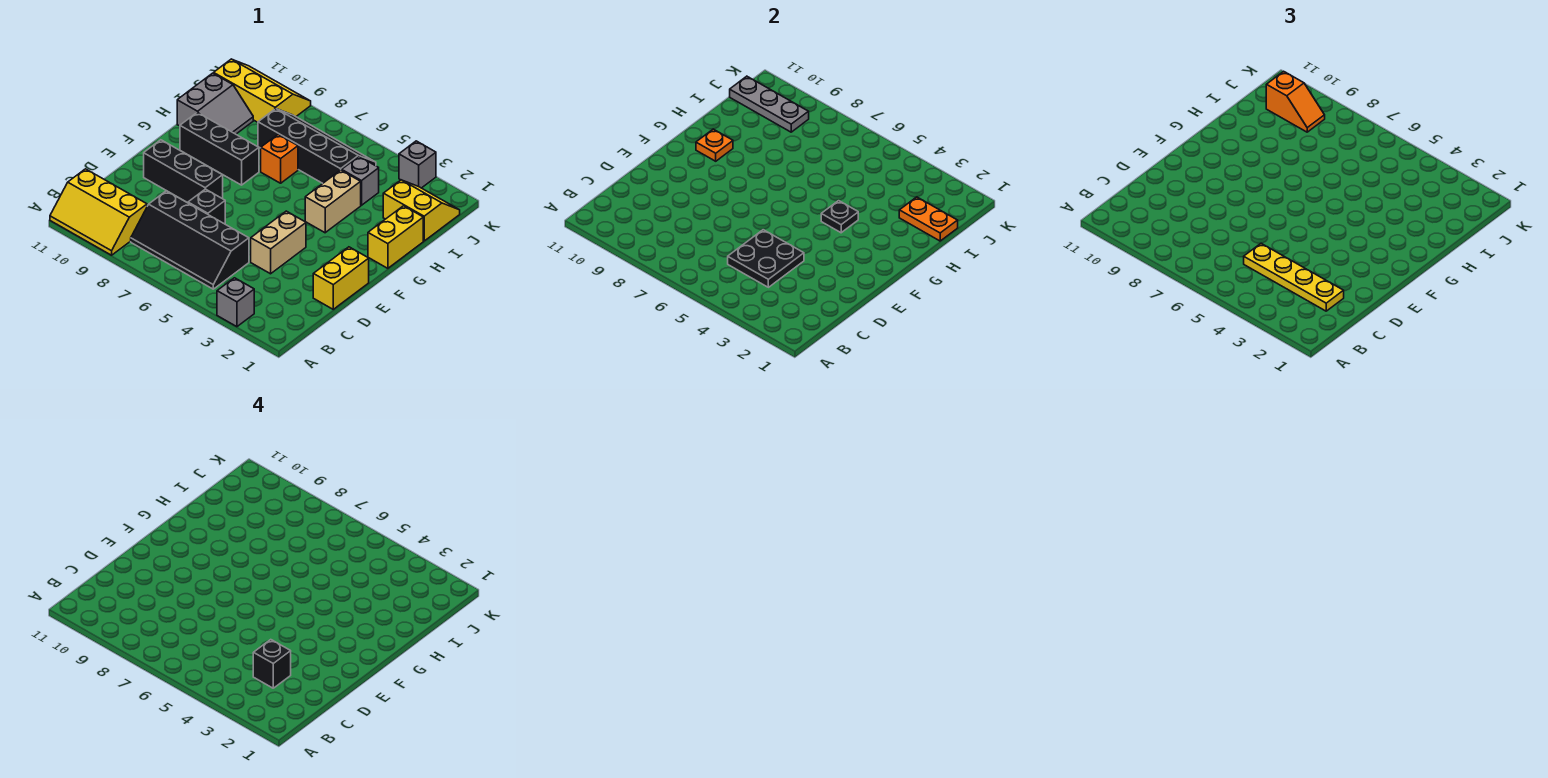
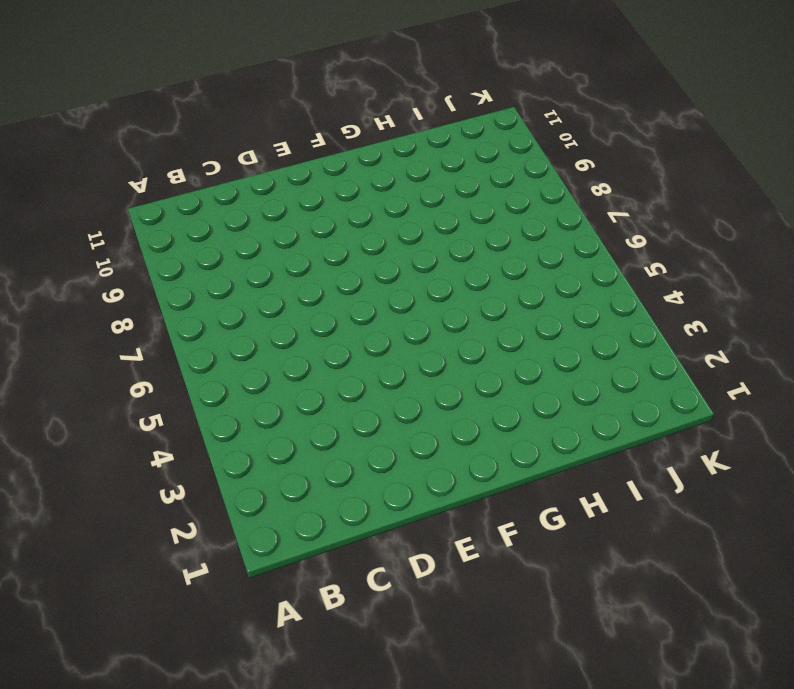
none -> grey 1x1 brick [217,278,254,327]
none -> yellow 2x3 slope [50,169,147,255]
none -> black 2x4 slope [131,191,249,289]

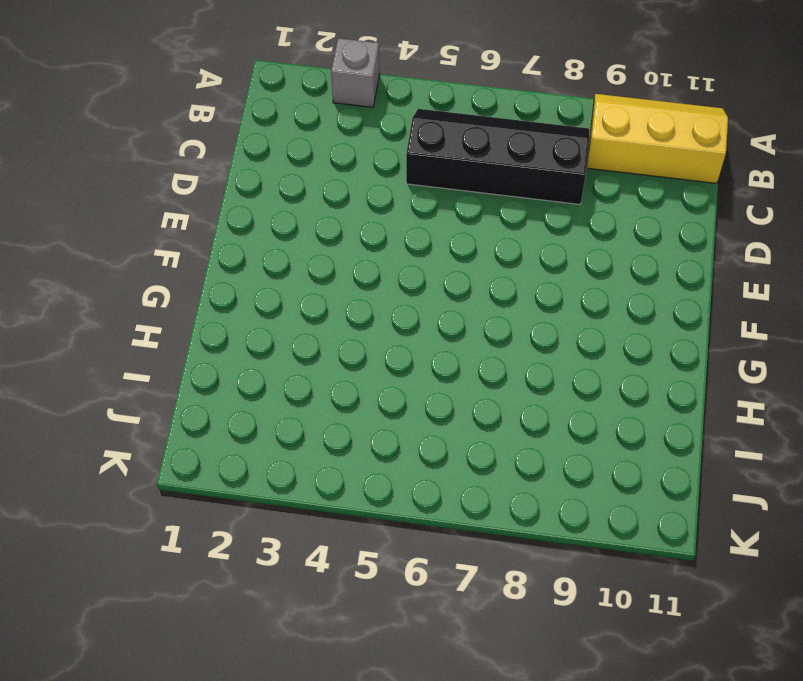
none -> yellow 1x2 brick [313,247,369,309]
none -> tan 1x2 brick [251,211,306,274]
none -> black 1x1 brick [188,189,225,224]

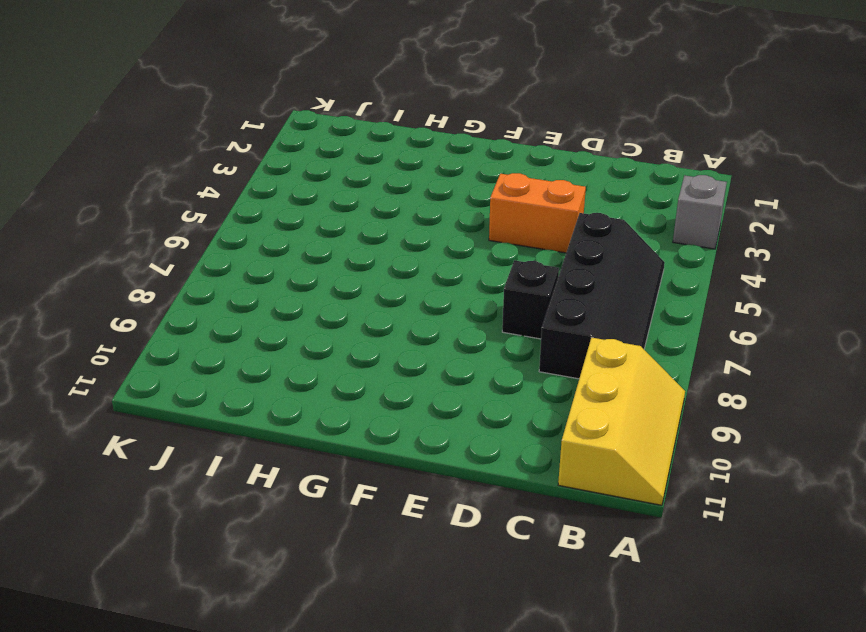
orange 1x2 brick [489,173,586,253] -> tan 1x2 brick [251,211,306,274]
none -> yellow 1x2 brick [313,247,369,309]
none -> black 1x3 brick [144,140,223,203]
none -> yellow 1x2 brick [368,206,423,268]

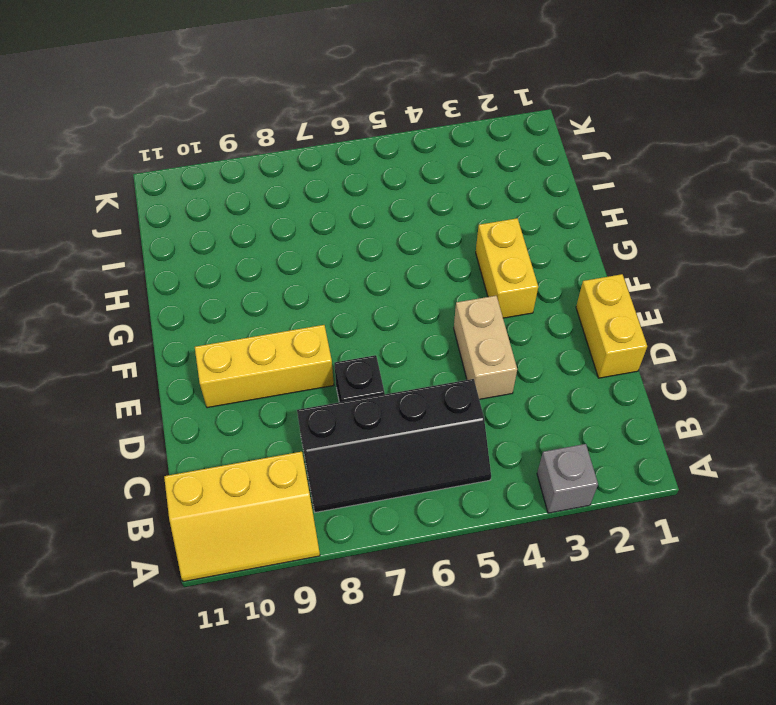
yellow 1x3 brick [195,325,334,408] -> black 1x3 brick [144,140,223,203]
yellow 1x2 brick [476,218,538,318] -> yellow 1x2 brick moved to [368,206,423,268]
none -> tan 1x2 brick [305,170,361,233]
none -> black 1x3 brick [180,112,259,185]
none -> orange 1x1 brick [261,135,298,183]

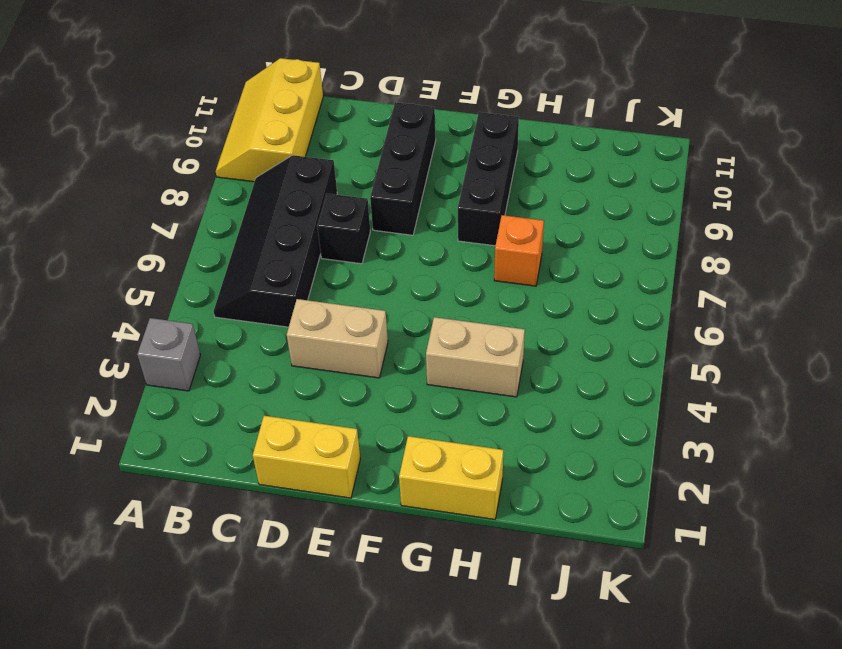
none -> grey 2x2 slope [177,73,253,134]
none -> yellow 2x2 slope [383,180,460,241]
none -> grey 1x1 brick [342,157,379,205]

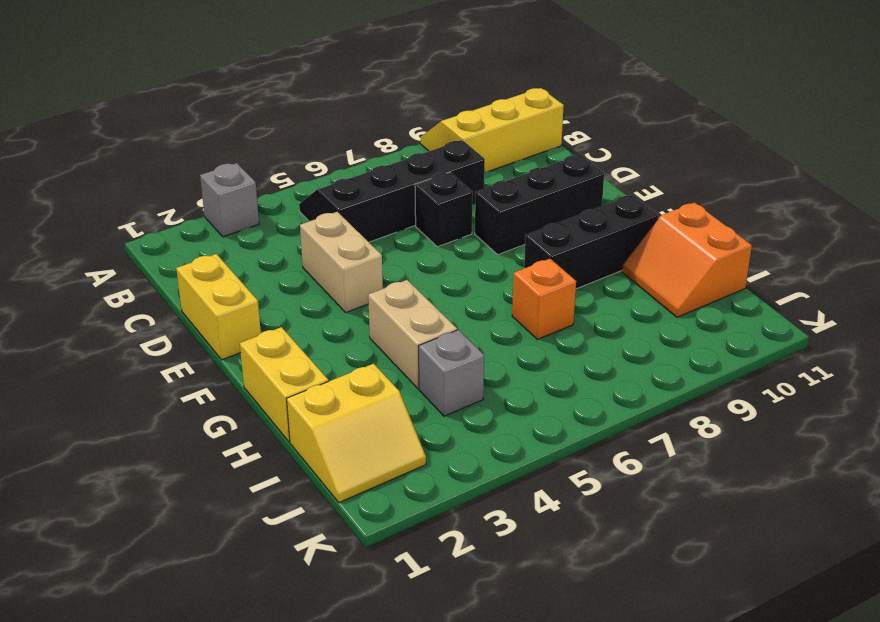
orange 2x2 slope [622,203,752,317] -> grey 2x2 slope [177,73,253,134]
none -> black 2x4 slope [258,109,376,183]
none -> yellow 2x3 slope [214,59,311,122]
none -> grey 1x1 brick [399,141,436,188]

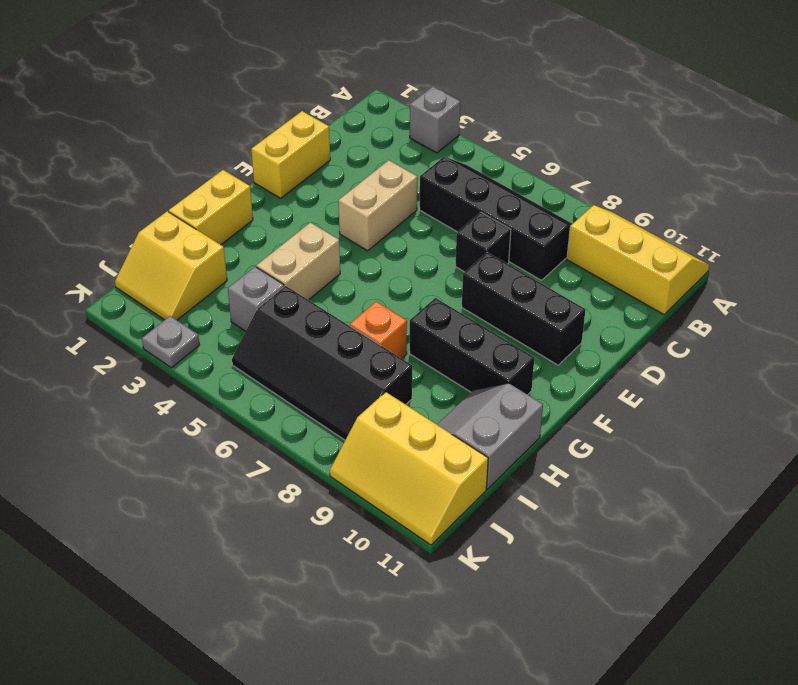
grey 1x1 plate [142,316,199,368] -> grey 1x1 brick [399,141,436,188]
none -> black 2x2 plate [728,230,804,287]
none -> black 1x1 plate [821,201,858,233]
none -> orange 1x1 plate [696,129,733,161]

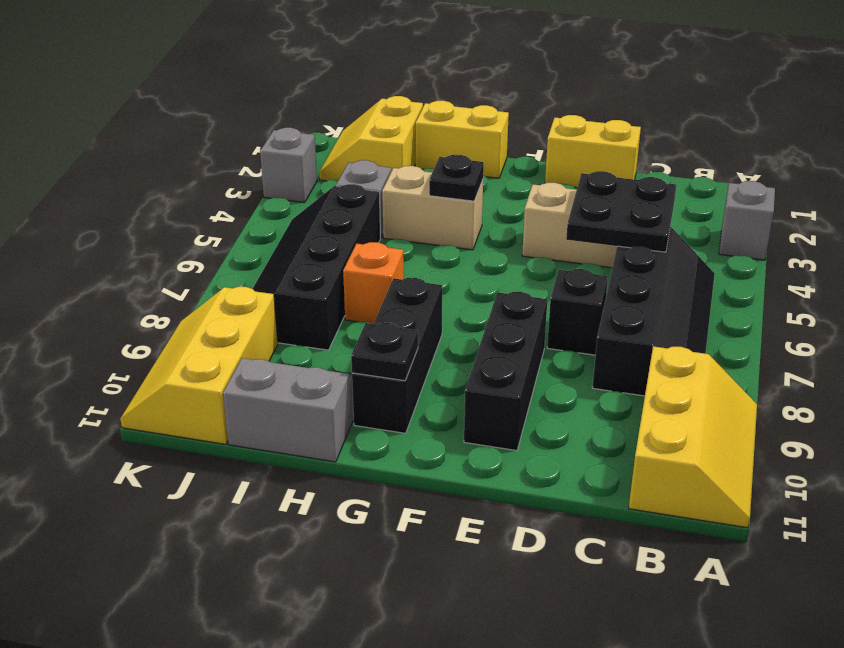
black 1x1 plate [351,323,418,381] -> orange 1x1 plate [696,129,733,161]
none -> orange 1x2 plate [899,197,958,241]
none -> grey 1x3 plate [730,76,809,132]
none -> yellow 1x4 plate [1244,244,1344,311]

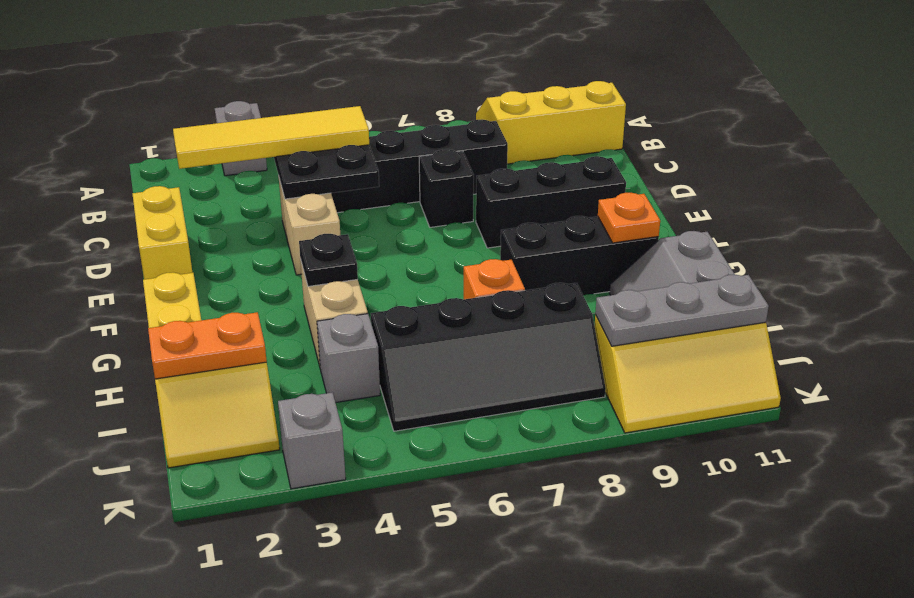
yellow 1x4 tile [173,106,369,169] -> yellow 1x4 plate [1244,244,1344,311]
none -> orange 1x2 slope [1266,71,1325,132]
none -> black 1x1 brick [253,640,291,688]

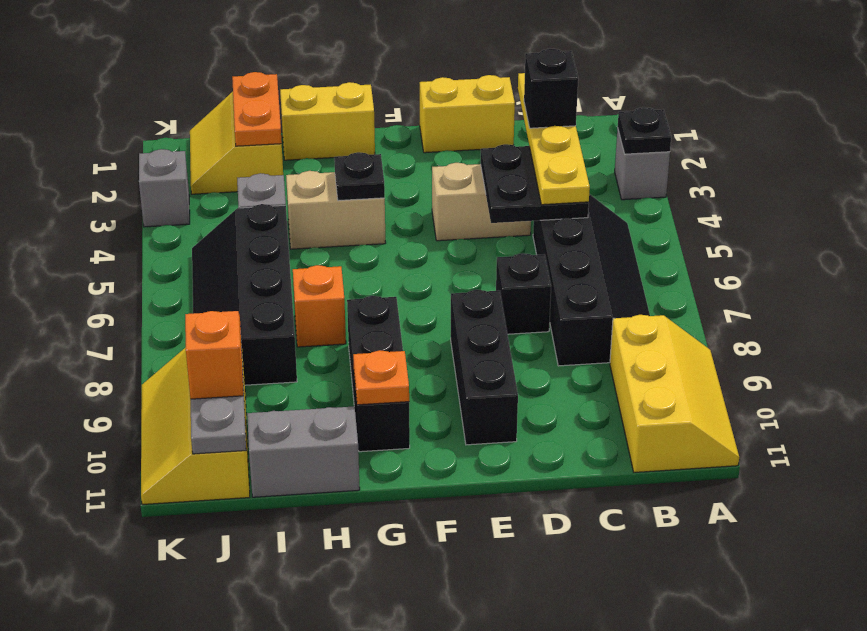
black 1x1 plate [618,107,671,154] -> none

